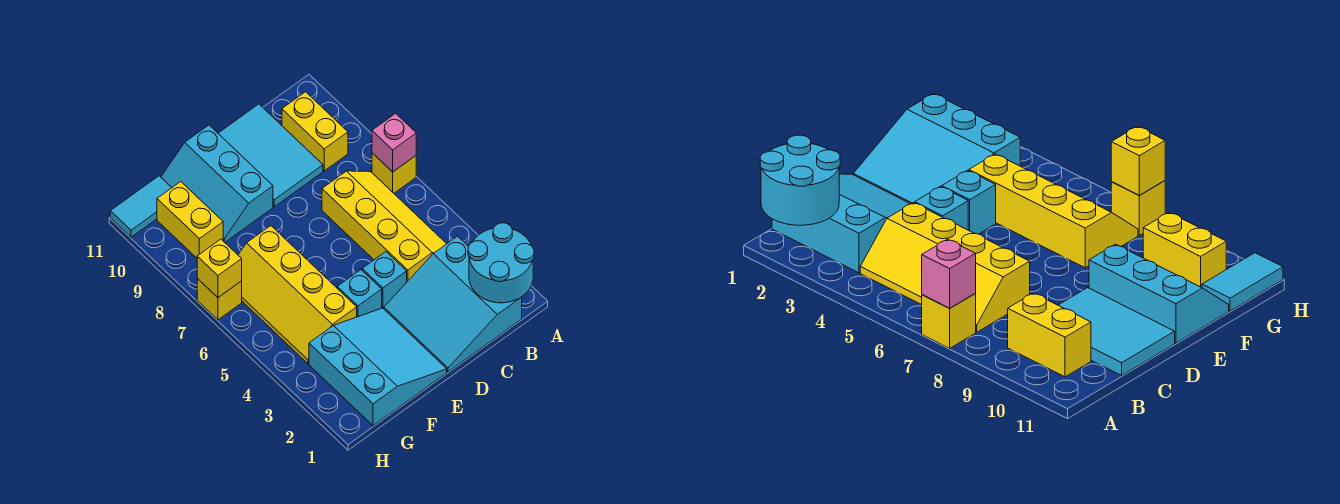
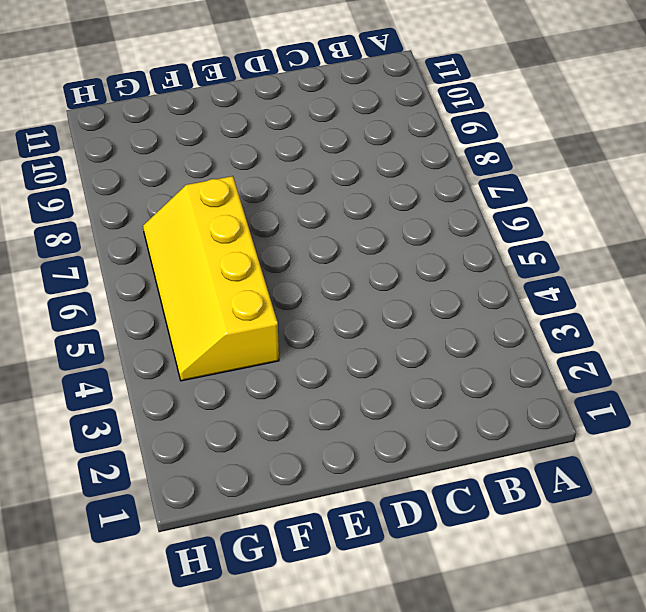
none -> yellow 1x1 brick [372,153,416,193]
none -> cyan 3x3 slope [384,236,522,372]
none -> yellow 2x4 slope [322,171,446,282]

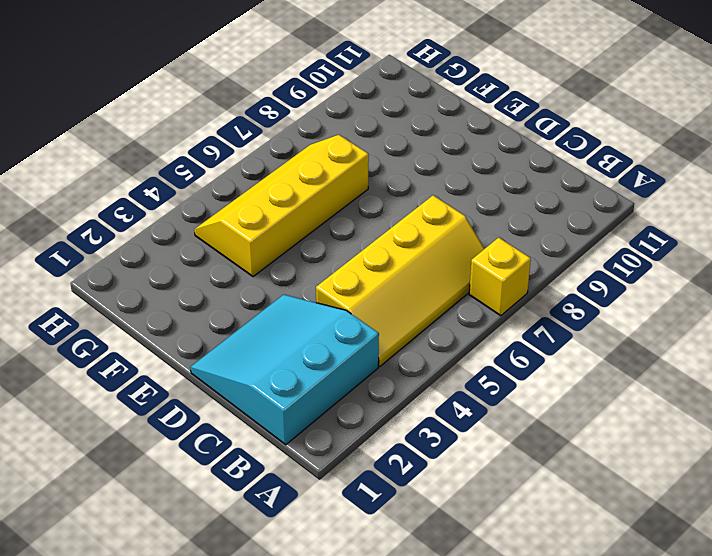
none -> yellow 1x2 brick [282,92,348,171]
none -> cyan 2x3 tile [218,104,323,207]
none -> cyan 1x1 brick [362,252,407,309]

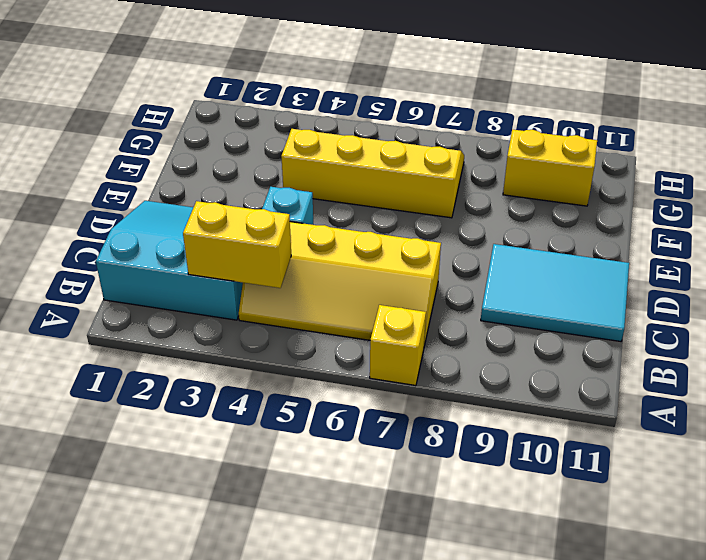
yellow 1x2 brick [183,201,291,288] -> yellow 1x2 brick moved to [282,92,348,171]
none -> cyan 3x3 slope [309,308,447,426]
none -> cyan 1x1 brick [337,270,382,317]
none -> cyan 2x3 slope [161,125,273,242]

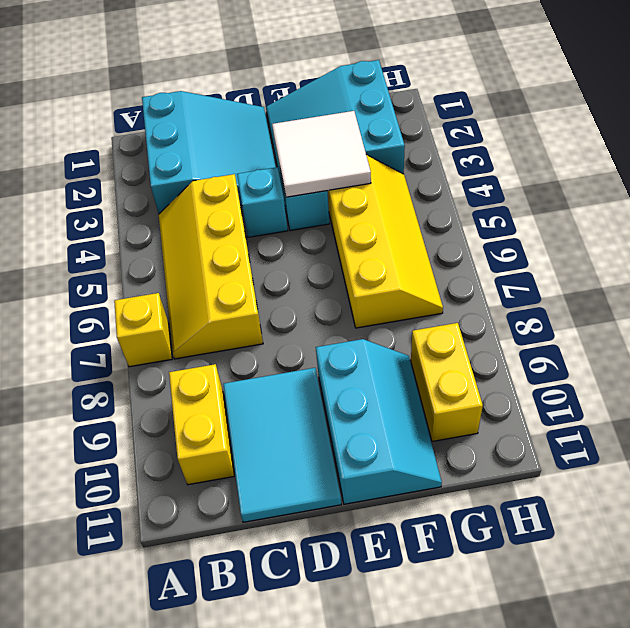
white 2x2 tile [272,111,371,197] -> none
none -> cyan 1x2 tile [110,176,172,237]
none -> yellow 1x1 brick [197,279,242,320]
none -> cyan 2x2 round brick [468,223,534,303]

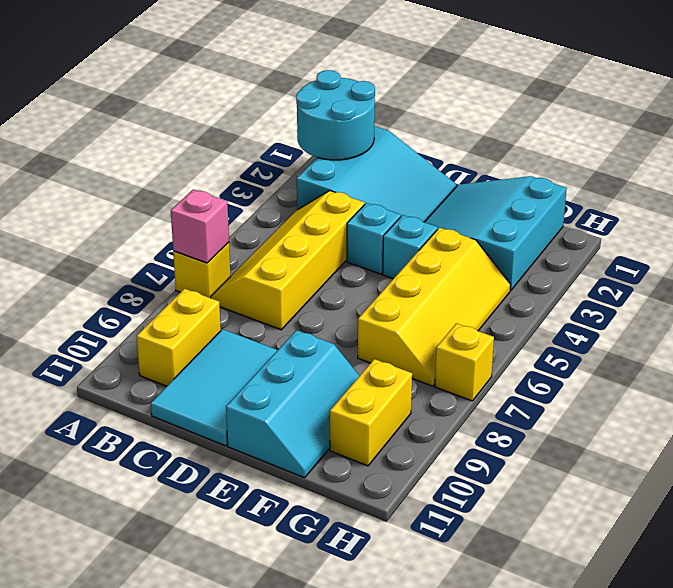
none -> cyan 1x2 tile [110,176,172,237]
none -> yellow 1x1 brick [197,239,242,297]

